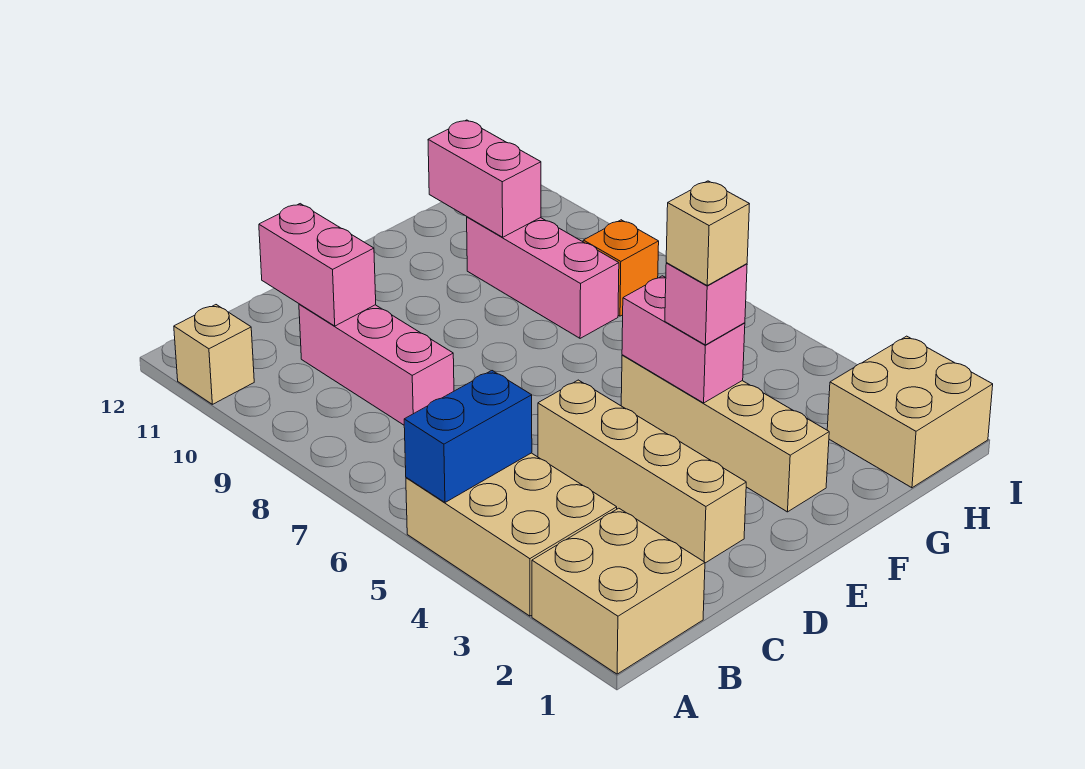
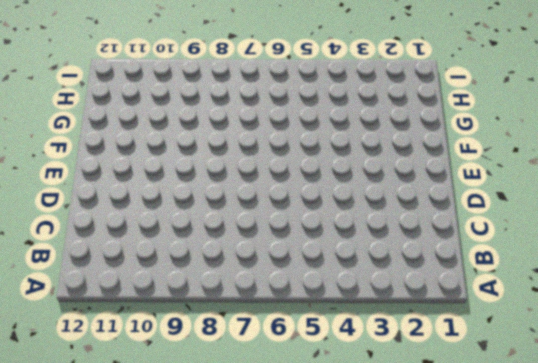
none -> tan 2x2 brick [532,508,705,674]
none -> tan 2x3 brick [406,453,617,616]
none -> tan 1x1 brick [174,305,254,404]

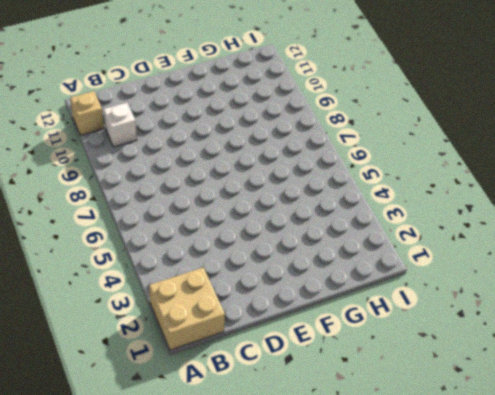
white 1x1 brick [104,103,137,147] -> none
none -> tan 2x3 brick [406,453,617,616]
none -> pink 1x3 brick [299,304,454,425]
none -> tan 1x4 brick [538,380,746,563]

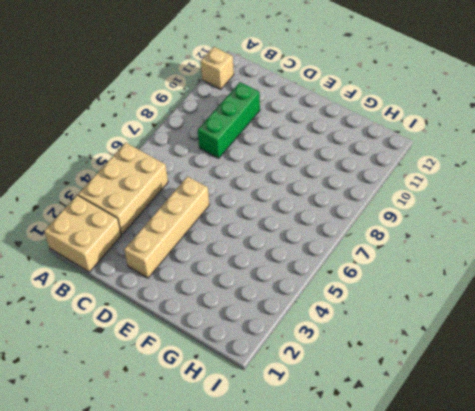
green 1x3 brick [198,82,260,158] -> pink 1x3 brick [299,304,454,425]
none -> tan 1x4 brick [621,355,829,512]
none -> pink 1x3 brick [467,217,619,338]
none -> tan 2x2 brick [827,336,993,488]

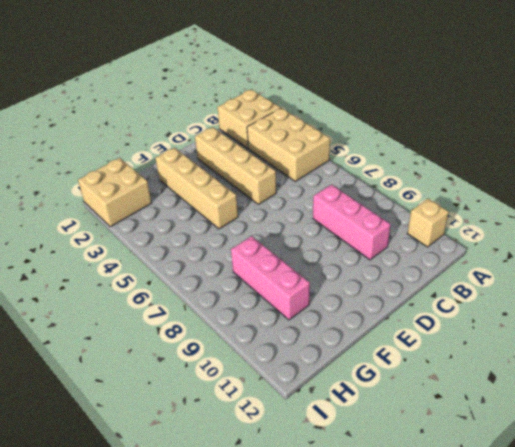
none -> orange 1x1 brick [583,220,659,316]
none -> blue 1x2 brick [404,371,532,502]
none -> pink 1x2 brick [259,204,376,326]

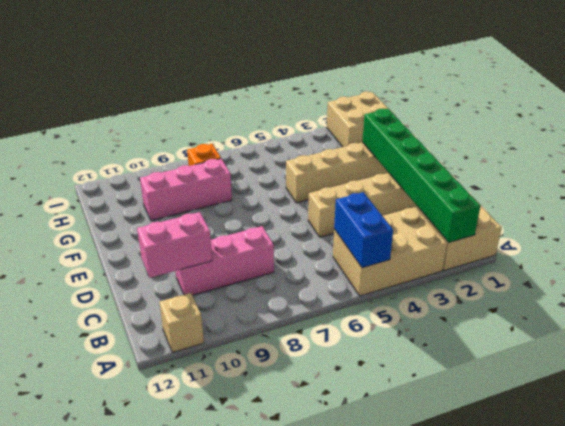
green 1x6 brick [363,109,480,243] -> none
none -> pink 1x2 brick [622,276,745,403]
none -> pink 1x2 brick [428,120,541,237]
none -> pink 1x1 brick [665,263,747,345]

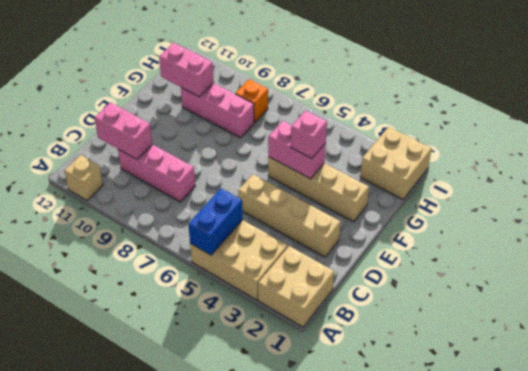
none -> tan 1x1 brick [666,181,749,285]

